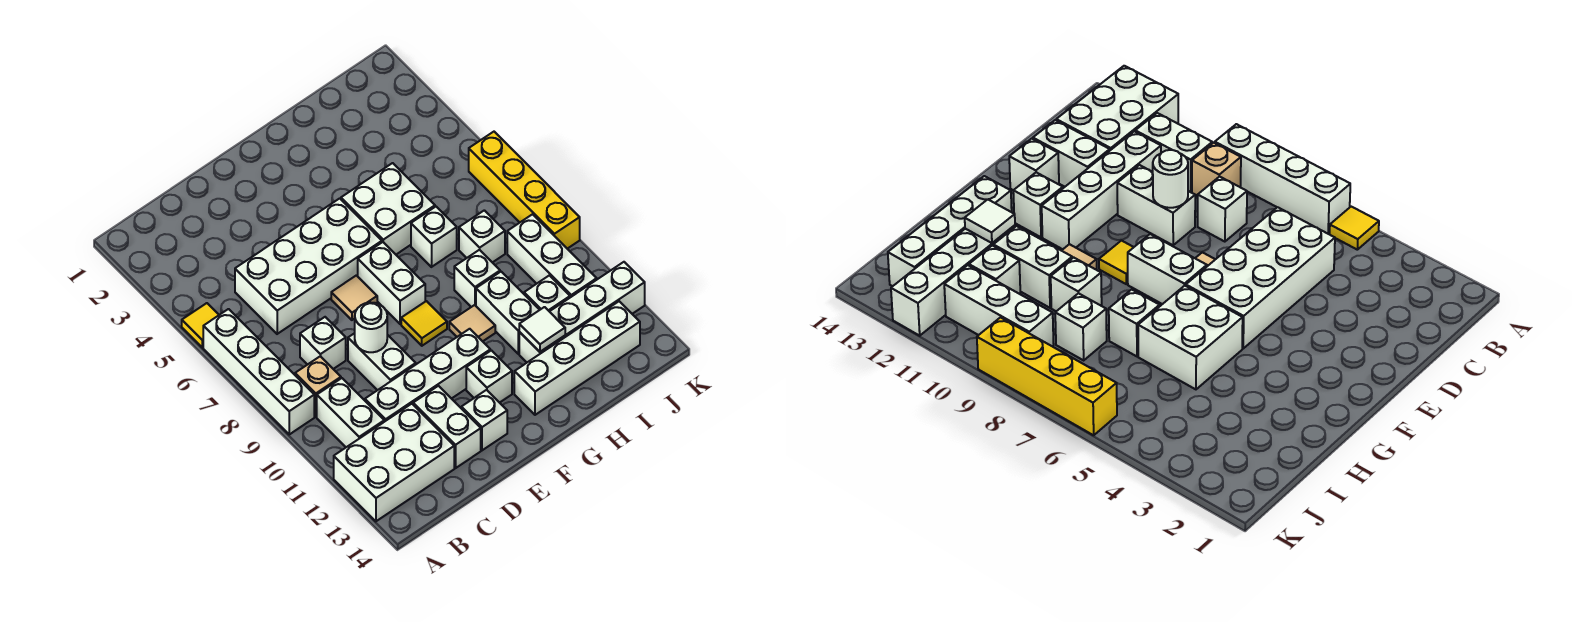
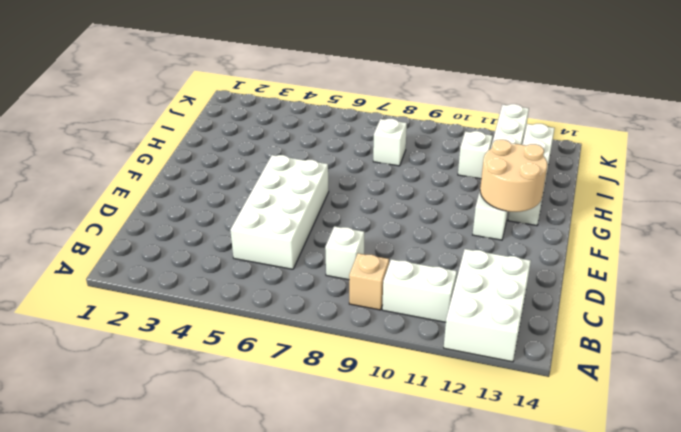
tan 2x2 round brick [480,140,547,212] -> none
none -> yellow 1x1 tile [182,303,219,348]
none -> white 1x4 brick [203,309,314,434]
none -> white 1x4 brick [365,329,490,422]

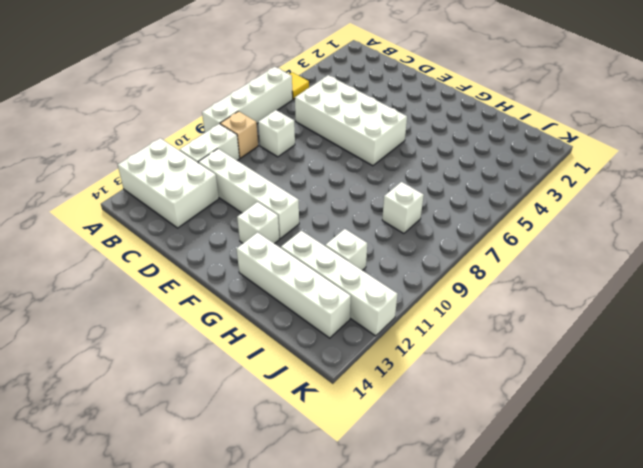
none -> white 1x2 brick [348,333,416,390]
none -> white 1x2 brick [413,386,481,468]
none -> tan 1x1 tile [331,275,377,320]

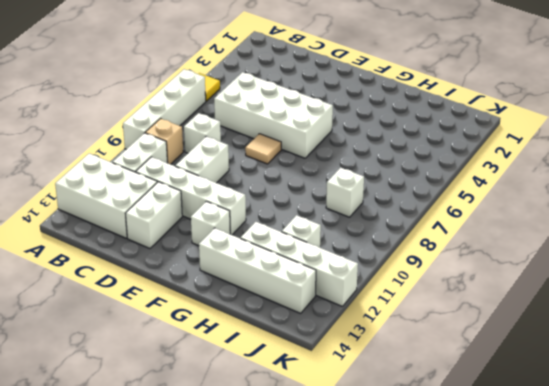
none -> white 1x1 brick [461,390,507,450]
none -> white 1x2 brick [358,242,425,324]
none -> yellow 1x1 tile [401,301,447,346]

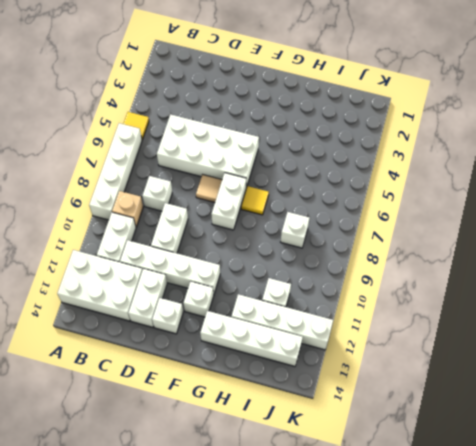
yellow 1x1 tile [241,186,269,215] -> yellow 1x1 tile moved to [401,301,447,346]
none -> white 2x2 brick [341,163,435,254]
none -> tan 1x1 tile [449,305,495,341]
none -> white 1x1 brick [411,207,457,267]

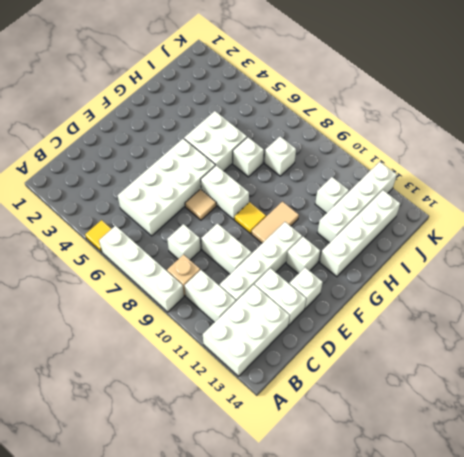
tan 1x2 tile [251,202,299,243] -> tan 1x1 tile [449,305,495,341]
none -> white 1x1 brick [454,250,500,307]
none -> white 1x2 brick [476,272,539,354]
none -> white 1x3 brick [507,214,597,297]

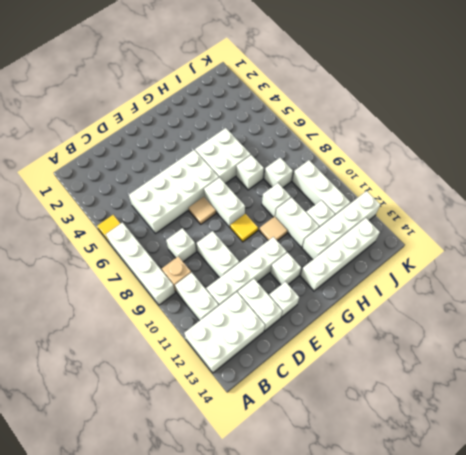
none -> yellow 1x4 brick [469,132,580,249]
none -> white 1x1 round brick [355,302,387,352]
none -> white 1x1 tile [519,307,565,352]

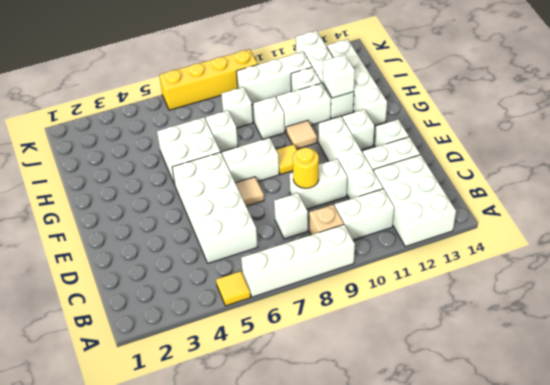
yellow 1x1 round brick [293,148,319,188] -> white 1x1 round brick [355,302,387,352]
white 1x1 brick [323,55,355,98] -> white 1x1 tile [519,307,565,352]

